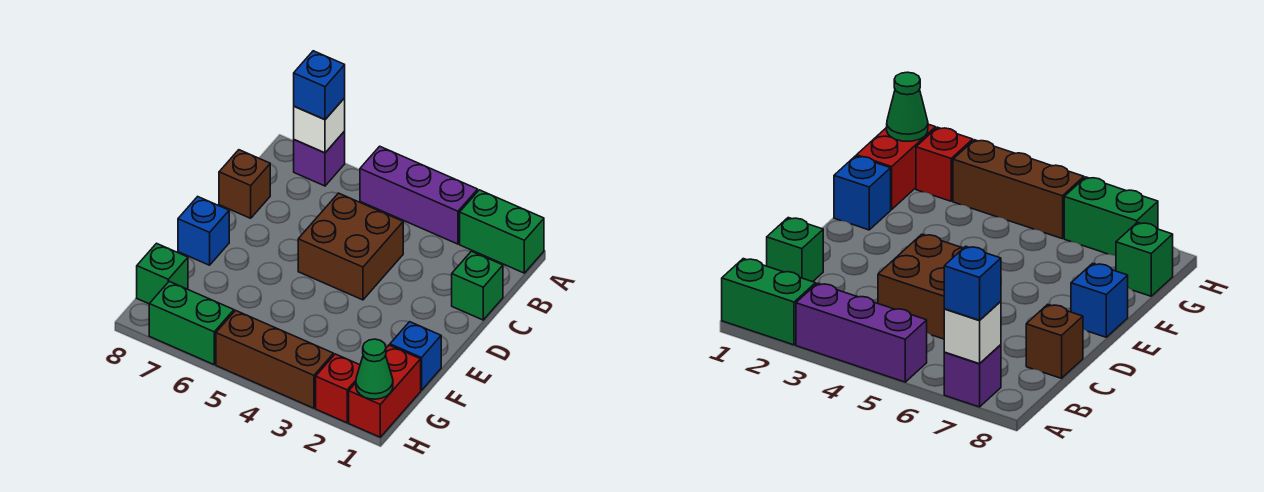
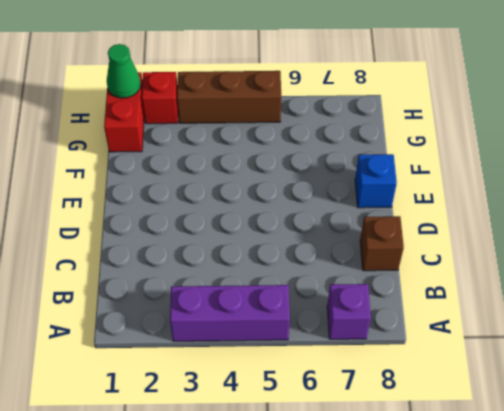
none -> green 1x2 brick [460,190,544,273]
none -> green 1x1 brick [452,251,503,320]
none -> brown 2x2 brick [298,193,403,300]

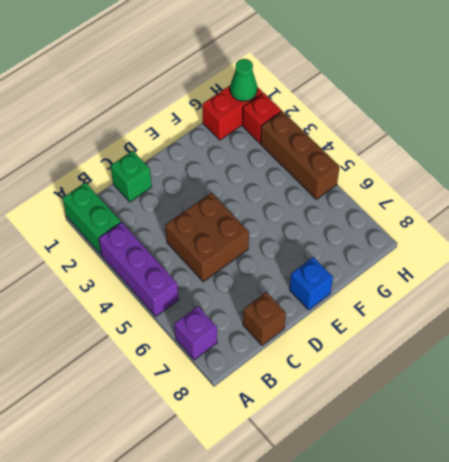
none -> blue 1x1 brick [390,322,441,390]
none -> green 1x1 brick [137,243,188,304]
none -> green 1x2 brick [149,281,234,365]

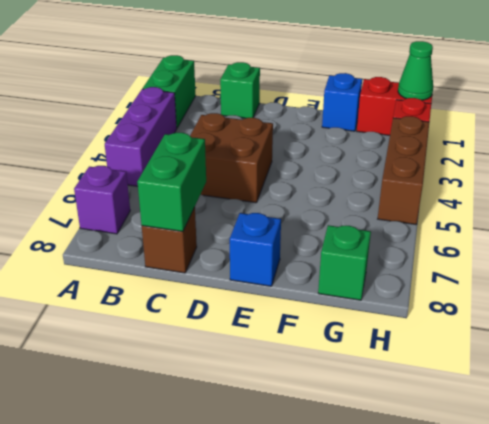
green 1x2 brick [137,133,206,232] -> green 1x2 brick moved to [149,281,234,365]
none -> white 1x1 brick [294,98,345,153]
none -> blue 1x1 brick [294,51,345,120]

